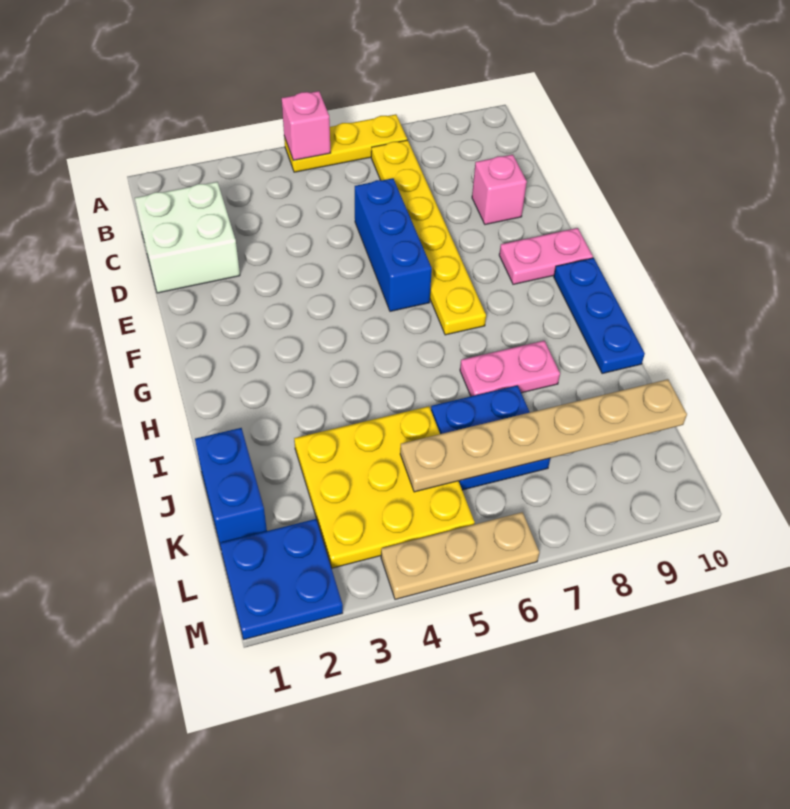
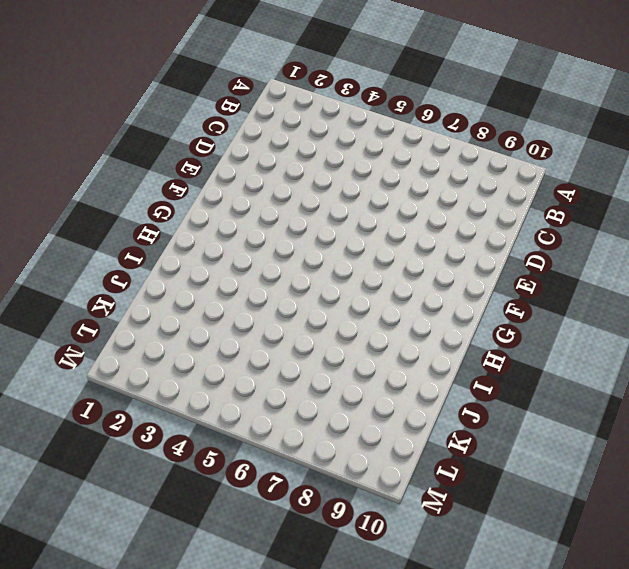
none -> yellow 1x3 plate [284,114,407,172]
none -> yellow 1x6 plate [371,140,486,335]
none -> white 2x2 brick [135,182,240,293]

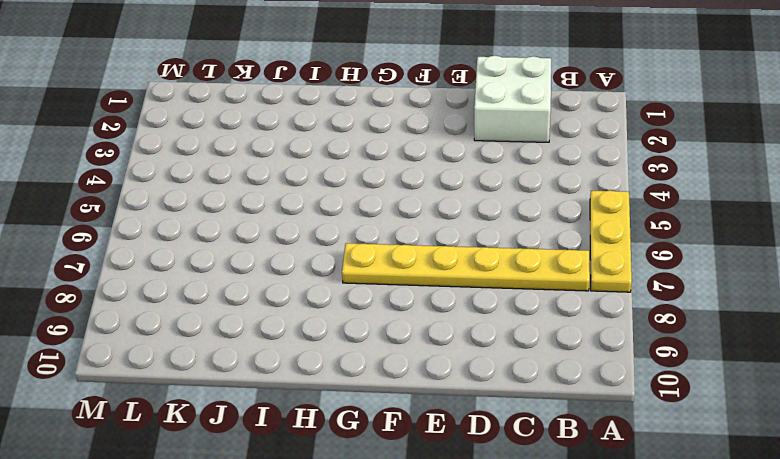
none -> blue 1x3 brick [355,178,432,311]
none -> pink 1x1 brick [472,155,527,225]
none -> pink 1x2 plate [499,228,593,284]

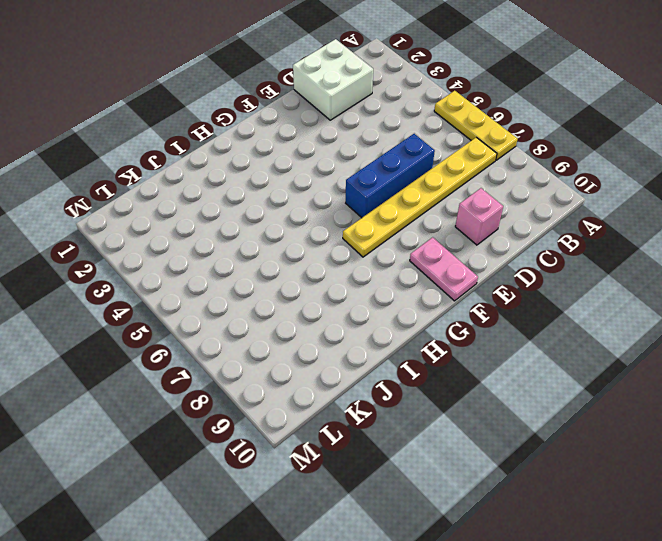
none -> blue 1x3 plate [554,258,645,374]
none -> pink 1x2 plate [460,341,560,396]
none -> blue 1x2 brick [195,428,267,544]

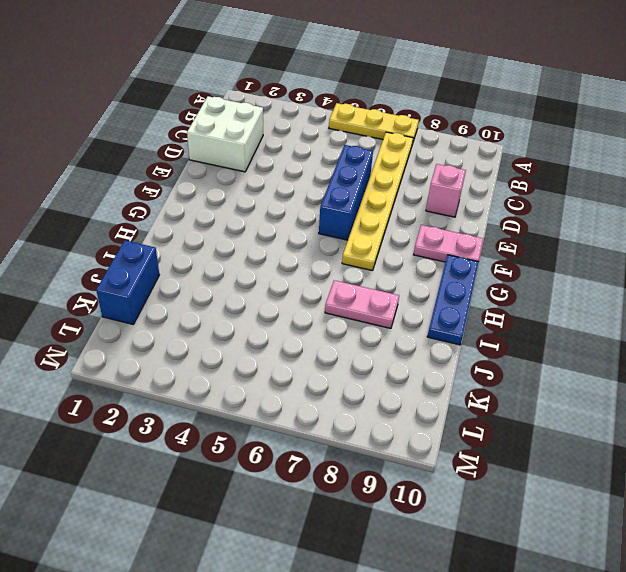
none -> yellow 3x3 plate [294,406,475,568]
none -> blue 2x2 plate [431,386,550,490]
none -> blue 2x2 plate [220,519,343,640]

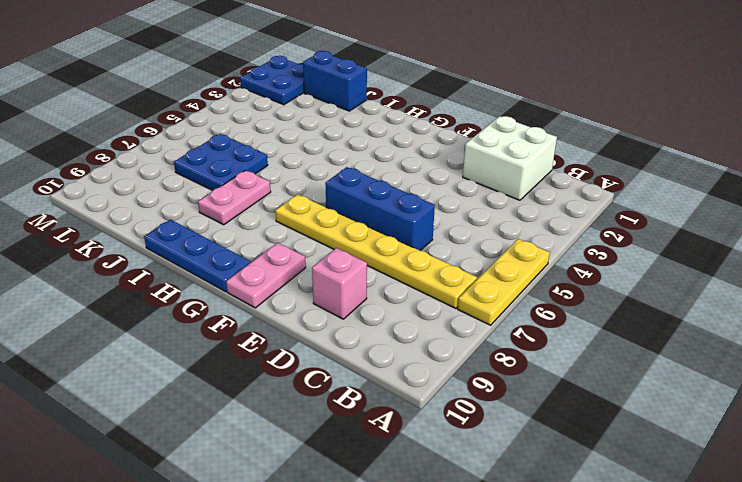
none -> yellow 3x3 plate [294,406,475,568]
none -> tan 1x3 plate [381,512,539,599]
none -> pink 1x1 brick [282,91,331,160]

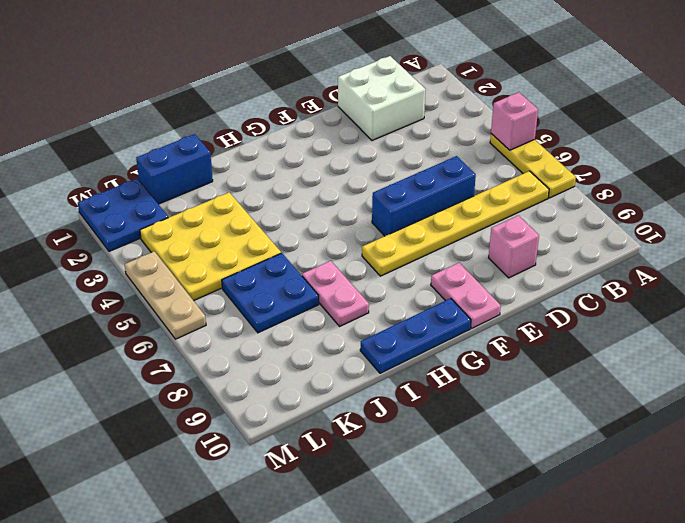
none -> tan 1x6 plate [400,379,687,492]

